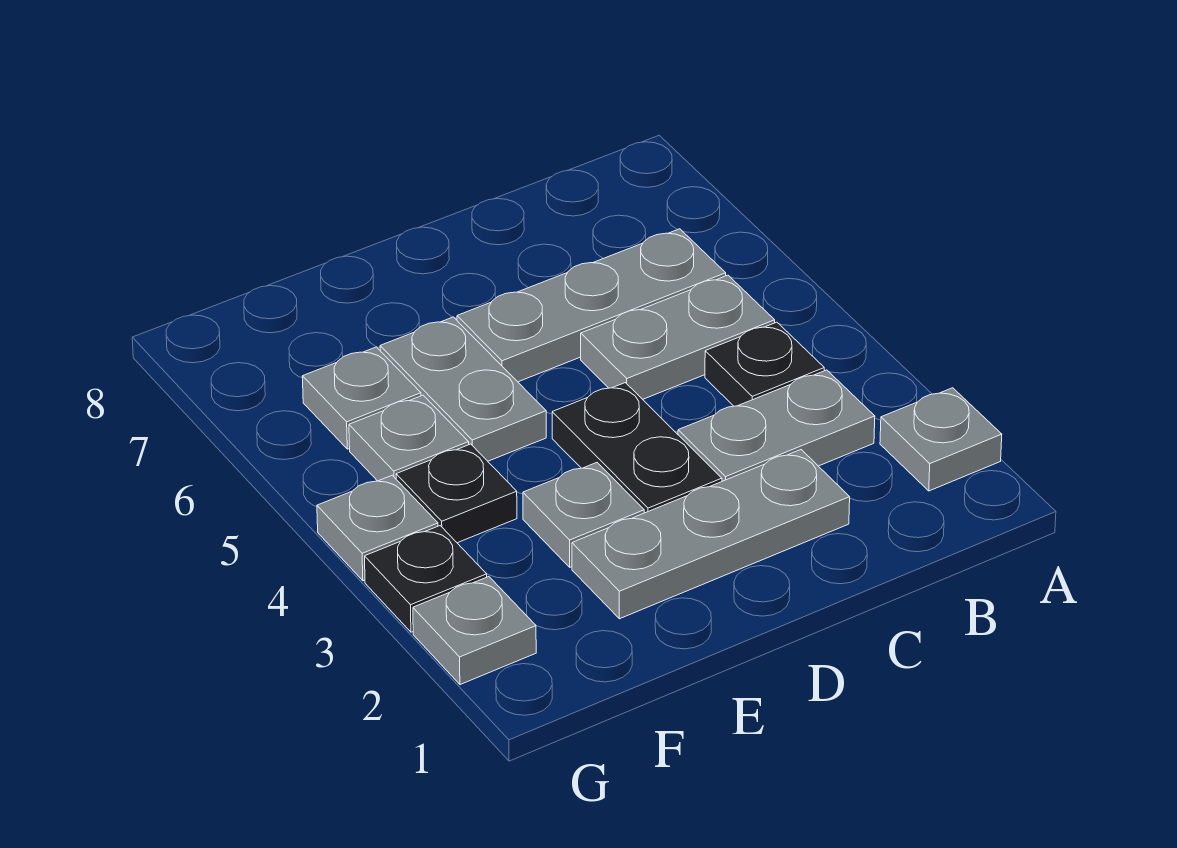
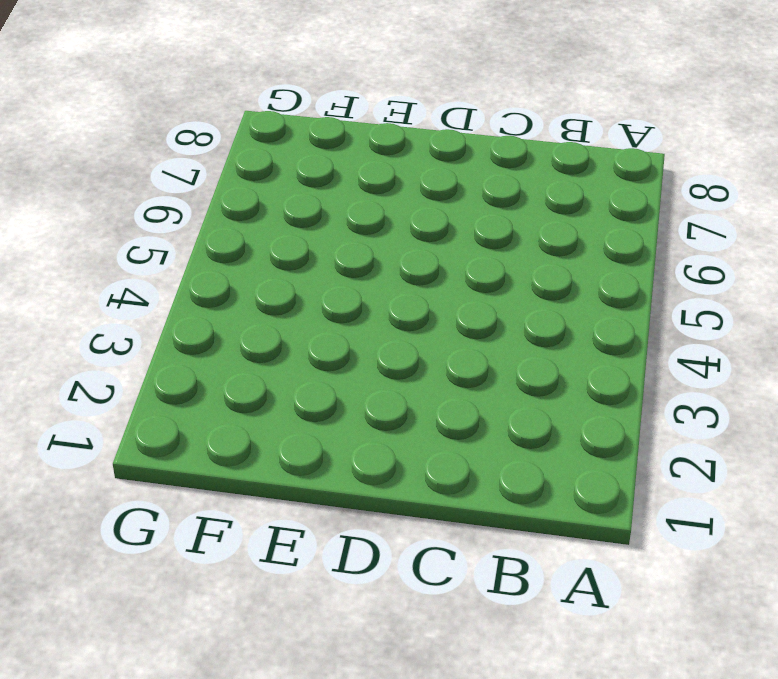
none -> grey 1x1 plate [880,388,1002,491]
none -> grey 1x2 plate [678,370,875,481]
none -> black 1x1 plate [705,322,824,406]

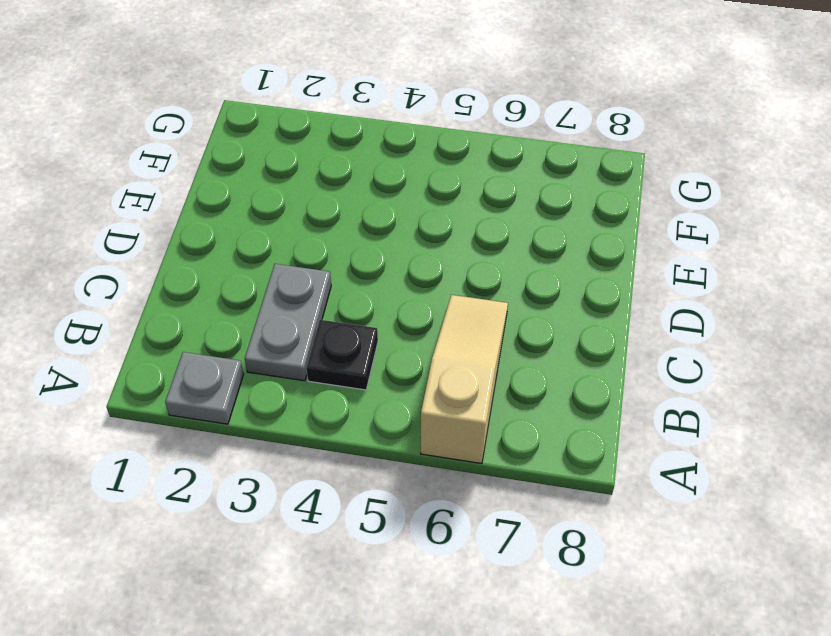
tan 1x3 slope [421,295,508,464] -> grey 1x3 plate [457,229,726,382]
none -> grey 1x2 plate [581,275,775,399]
none -> grey 1x3 plate [572,450,850,619]
none -> black 1x2 plate [552,383,722,513]

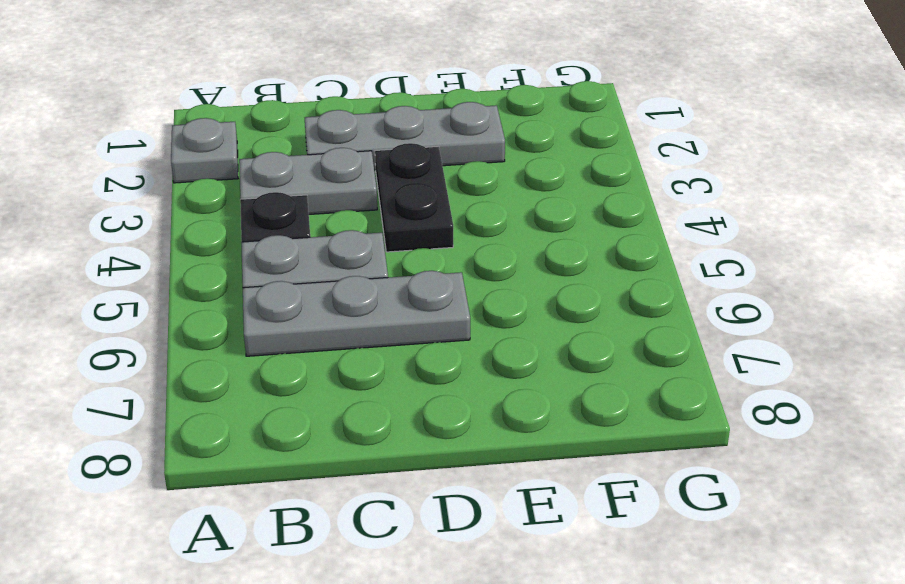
none -> grey 1x1 plate [523,463,644,567]
none -> grey 1x2 plate [380,317,546,461]
none -> black 1x1 plate [396,444,517,543]

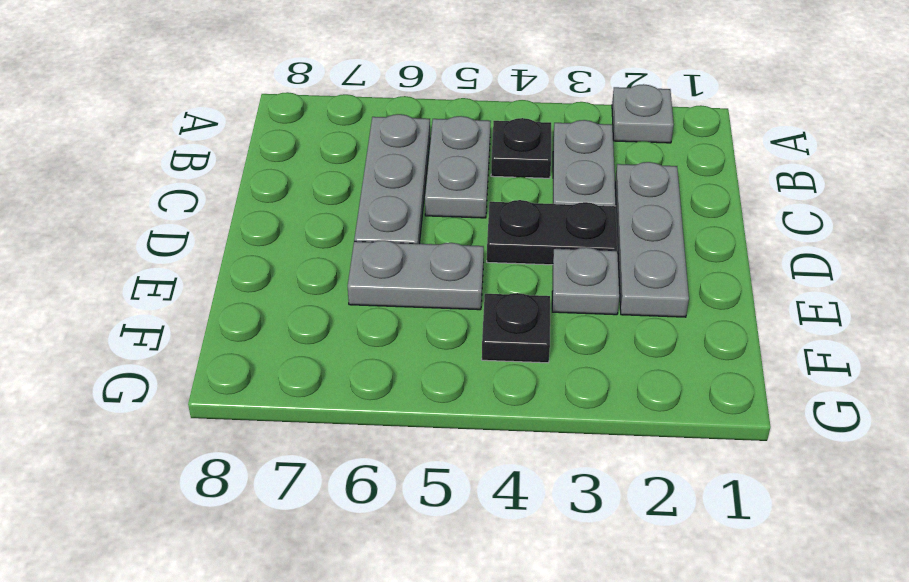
none -> grey 1x1 plate [349,395,469,481]
none -> grey 1x1 plate [302,347,421,449]
none -> grey 1x1 plate [413,577,536,685]

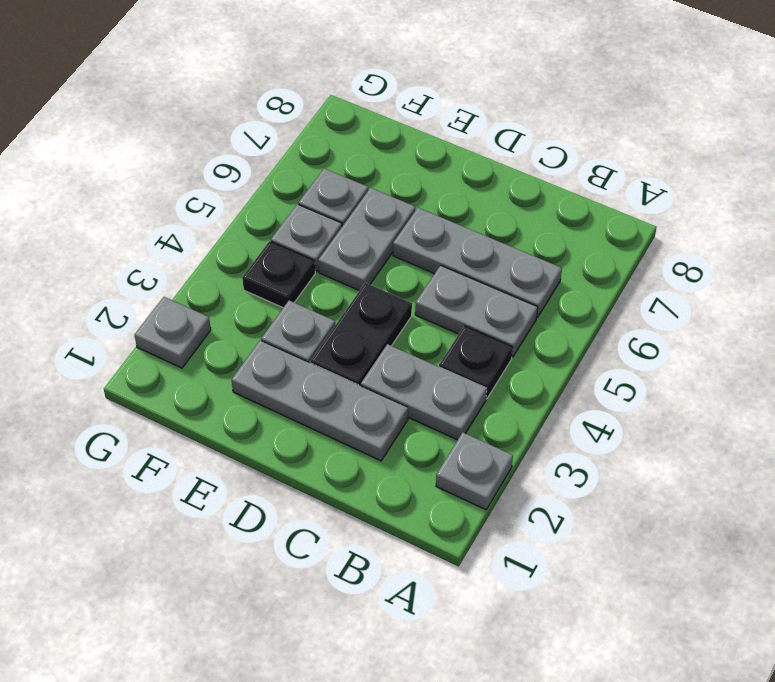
none -> black 1x1 plate [365,526,487,632]
none -> grey 1x1 plate [317,475,438,581]

